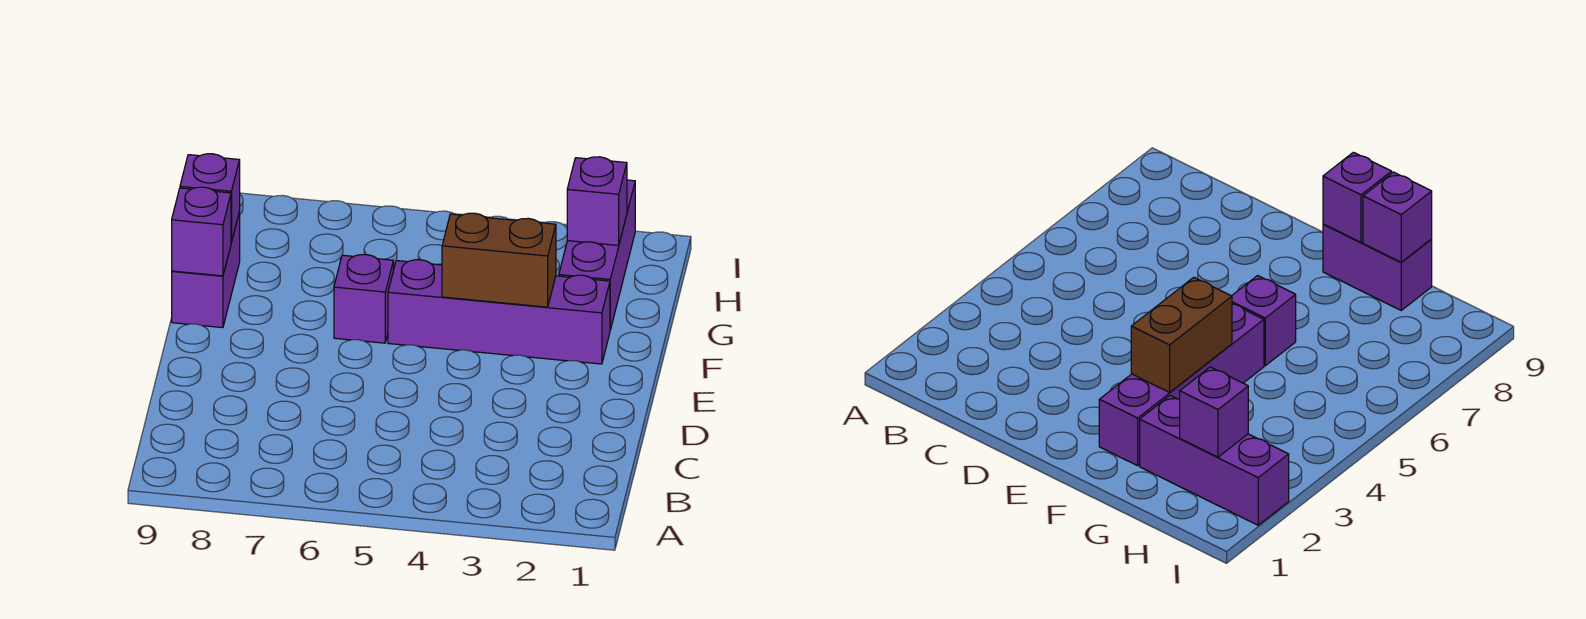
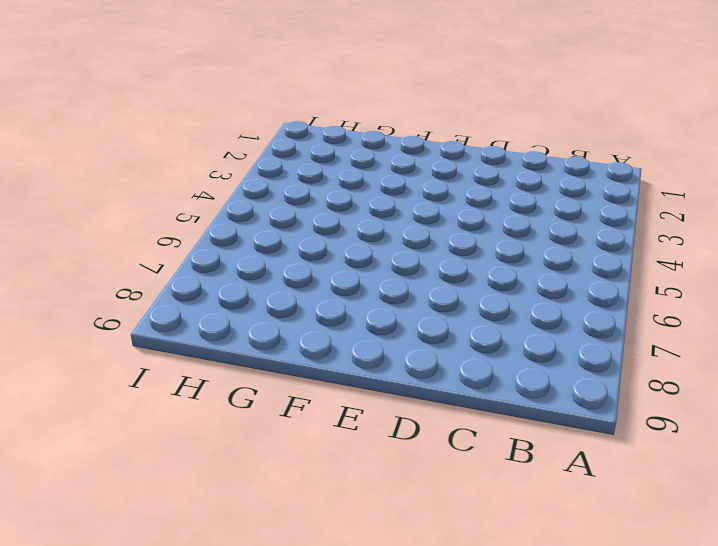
none -> purple 1x4 brick [388,260,610,364]
none -> purple 1x1 brick [334,255,393,343]

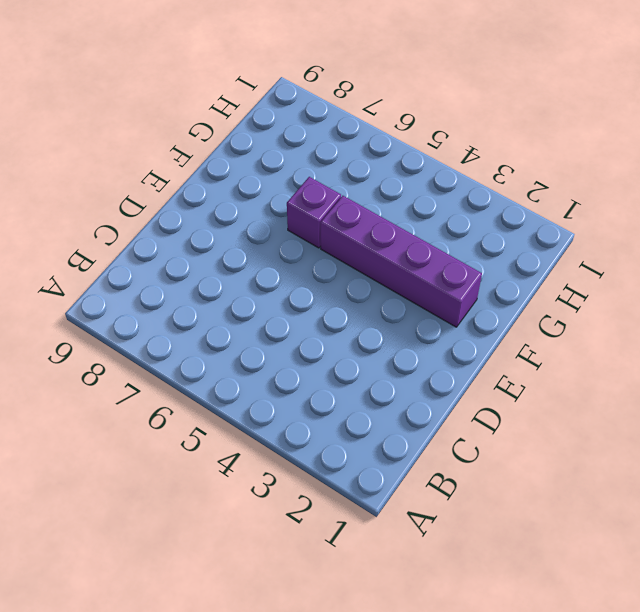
none -> purple 1x2 brick [172,212,240,328]
none -> purple 1x3 brick [559,180,635,330]

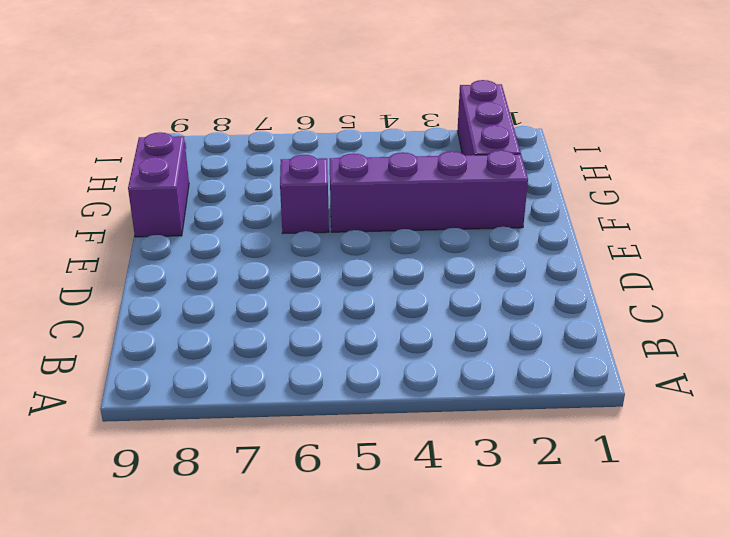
none -> brown 1x2 brick [442,213,556,307]
none -> purple 1x1 brick [172,187,231,276]

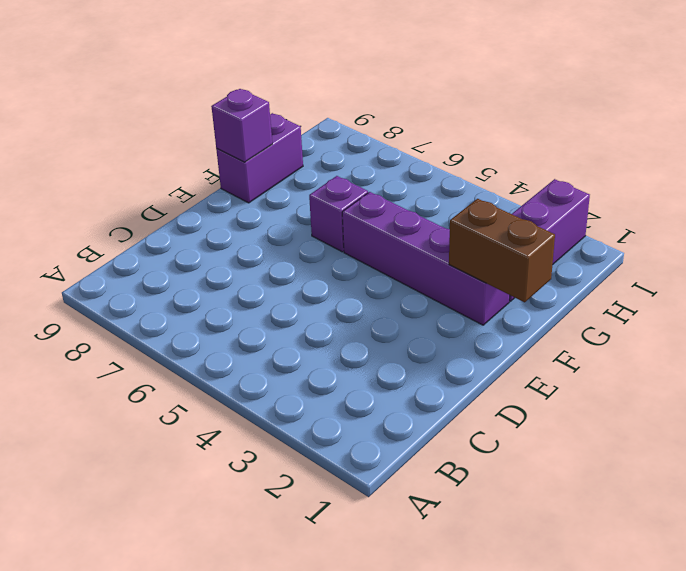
brown 1x2 brick [449,199,555,302] -> brown 1x2 brick moved to [442,213,556,307]
none -> purple 1x1 brick [180,154,240,242]
none -> purple 1x1 brick [567,157,627,245]

